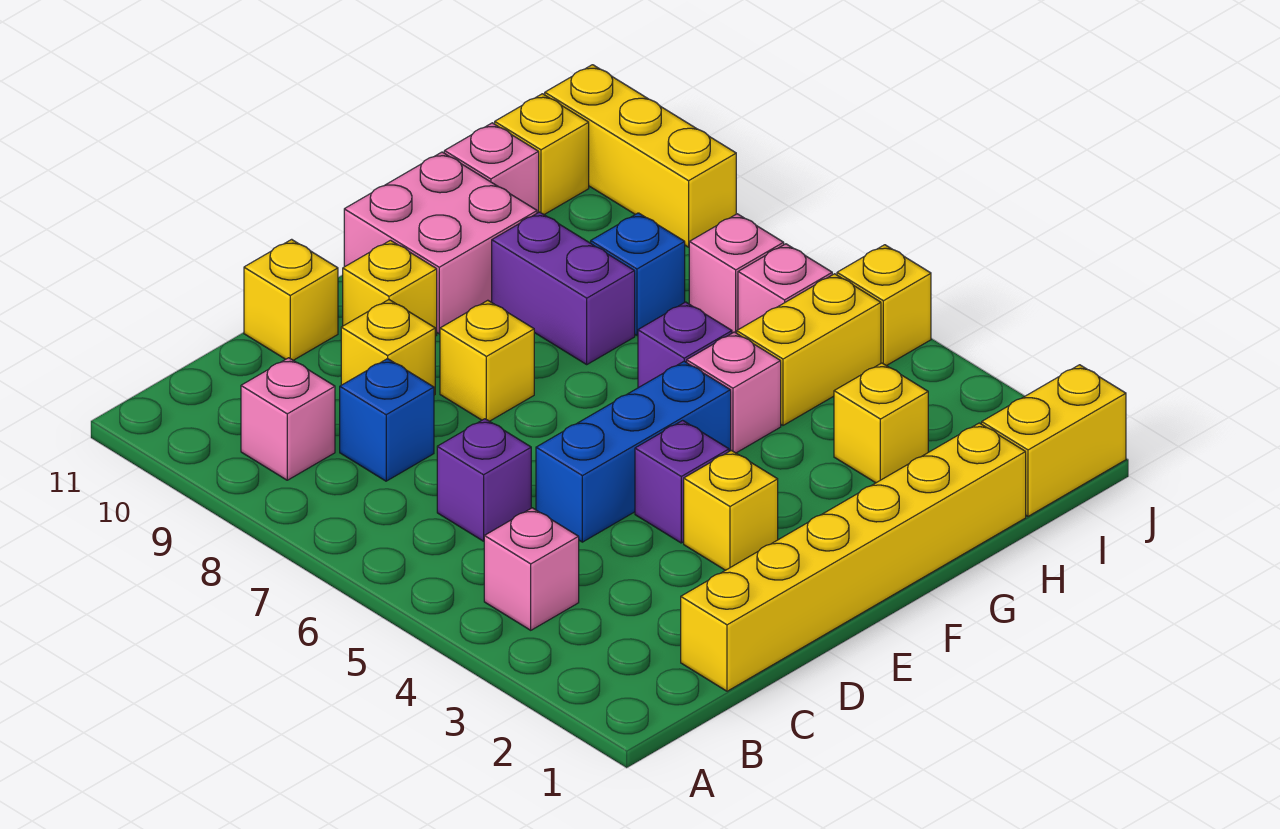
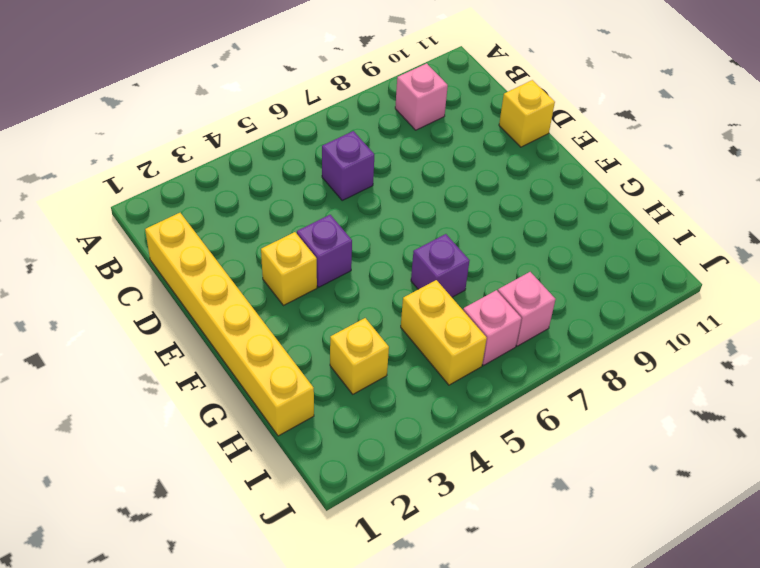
none -> pink 1x1 brick [484,508,579,630]
none -> blue 1x1 brick [340,359,434,481]
none -> blue 1x3 brick [536,361,731,542]

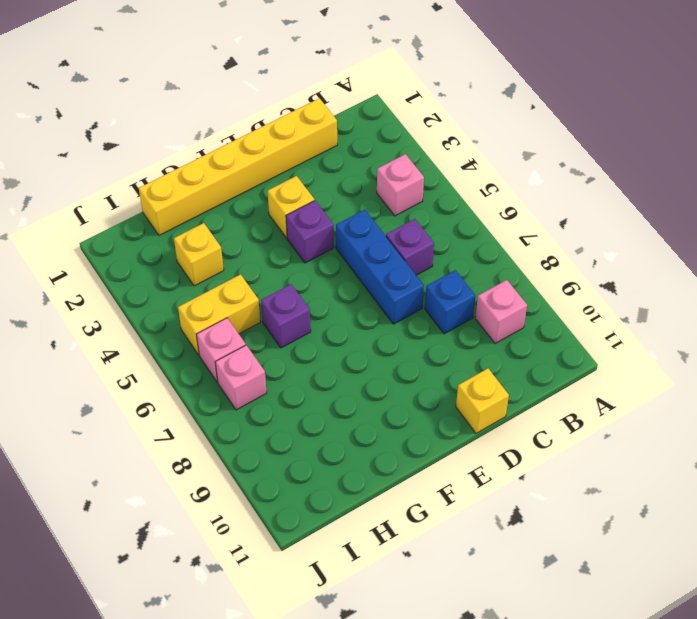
blue 1x3 brick [336,210,424,324] -> blue 1x3 brick turned to [536,361,731,542]
none -> yellow 1x1 brick [341,300,435,395]
none -> yellow 1x1 brick [440,300,534,421]
none -> yellow 1x1 brick [343,240,437,336]

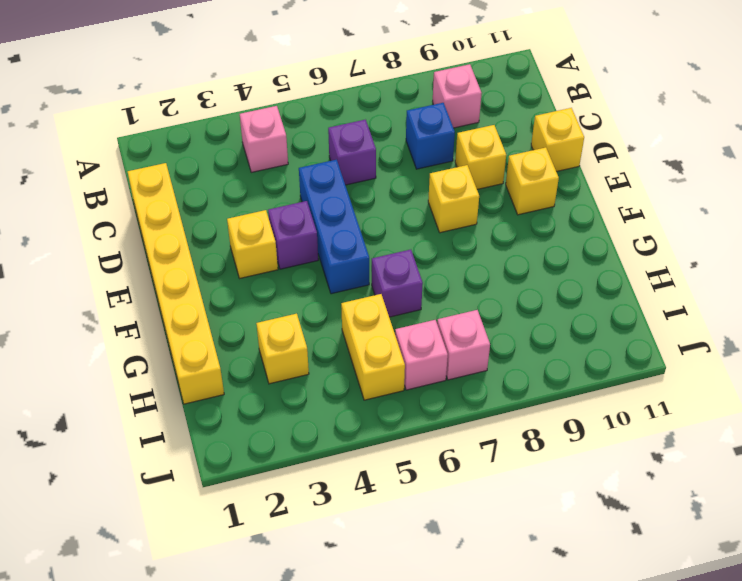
none -> pink 2x2 brick [344,152,537,334]
none -> pink 1x1 brick [687,332,781,453]
none -> purple 1x2 brick [492,212,635,364]

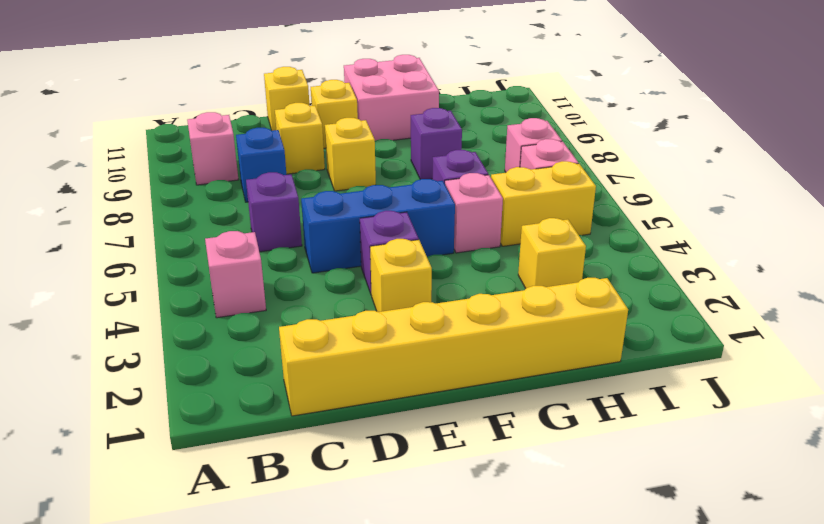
purple 1x1 brick [411,108,462,179] -> purple 1x2 brick [492,212,635,364]
none -> blue 1x1 brick [591,213,685,335]
none -> pink 1x1 brick [444,123,539,213]
none -> yellow 1x2 brick [982,365,1126,516]

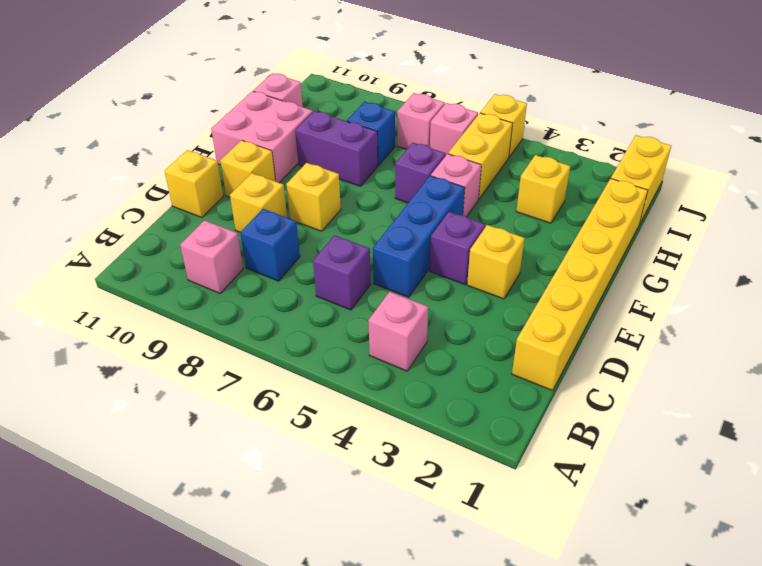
none -> yellow 1x1 brick [495,94,589,214]
none -> yellow 1x3 brick [545,65,736,247]

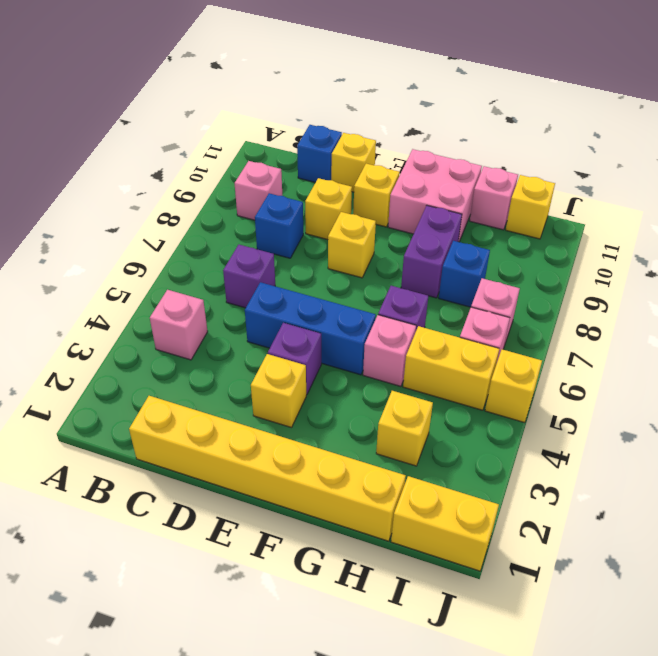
blue 1x1 brick [297,125,342,182] -> none
none -> yellow 1x3 brick [545,65,736,247]

